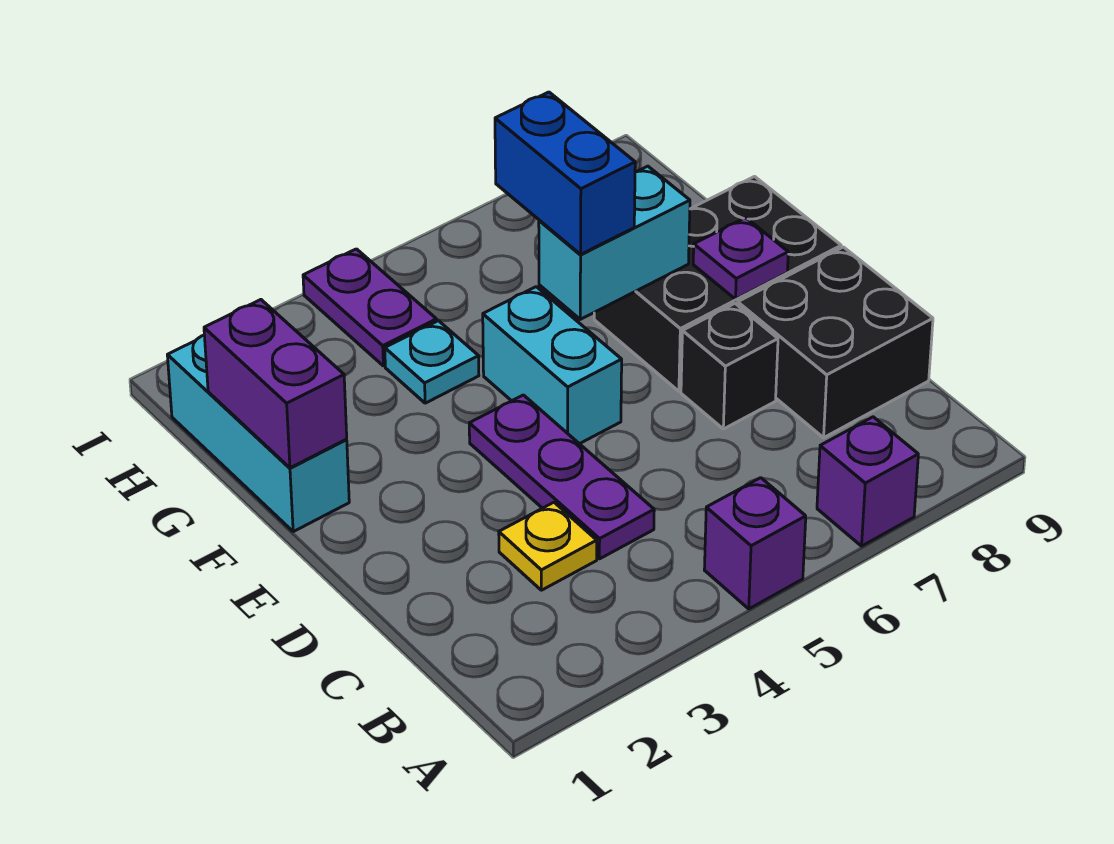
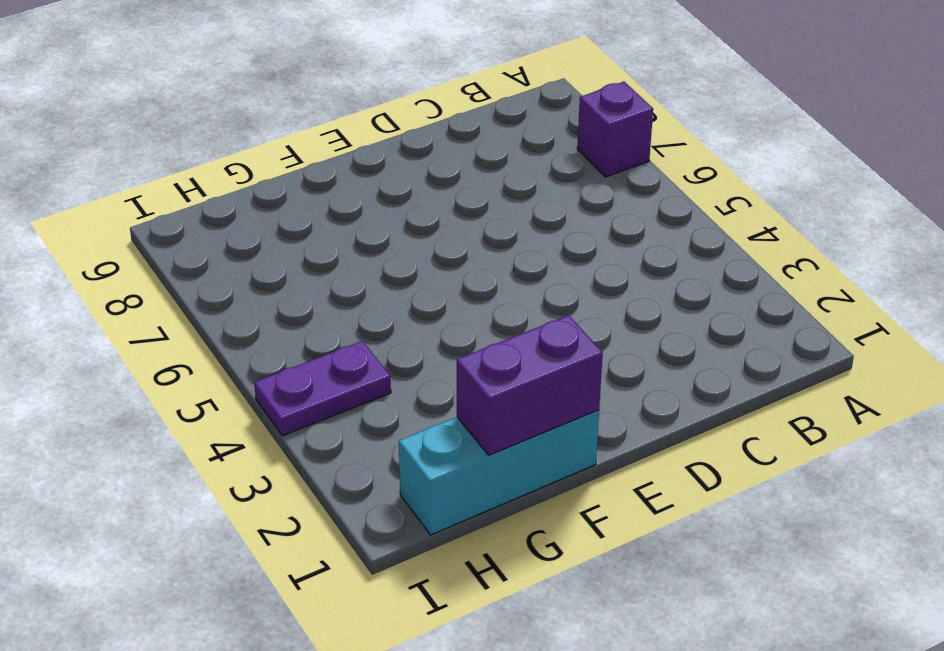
none -> purple 1x1 brick [704,478,806,609]
none -> yellow 1x1 plate [499,502,597,590]
none -> purple 1x3 plate [469,395,654,559]

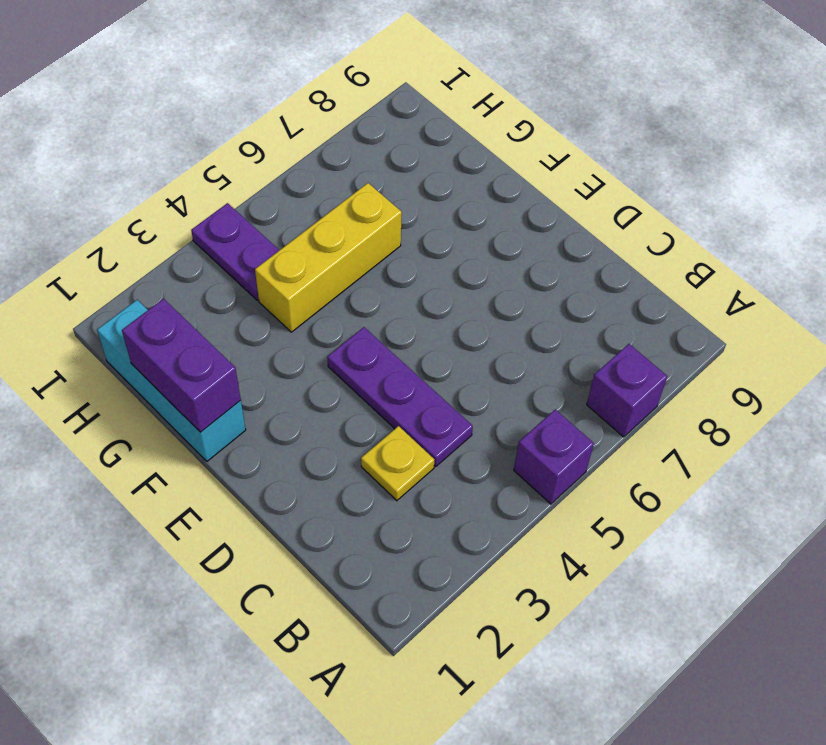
yellow 1x3 brick [255,183,402,332] -> cyan 1x1 plate [385,321,479,403]
none -> black 2x2 brick [738,247,933,438]
none -> black 1x1 brick [681,304,778,429]
none -> cyan 1x2 brick [483,287,622,444]

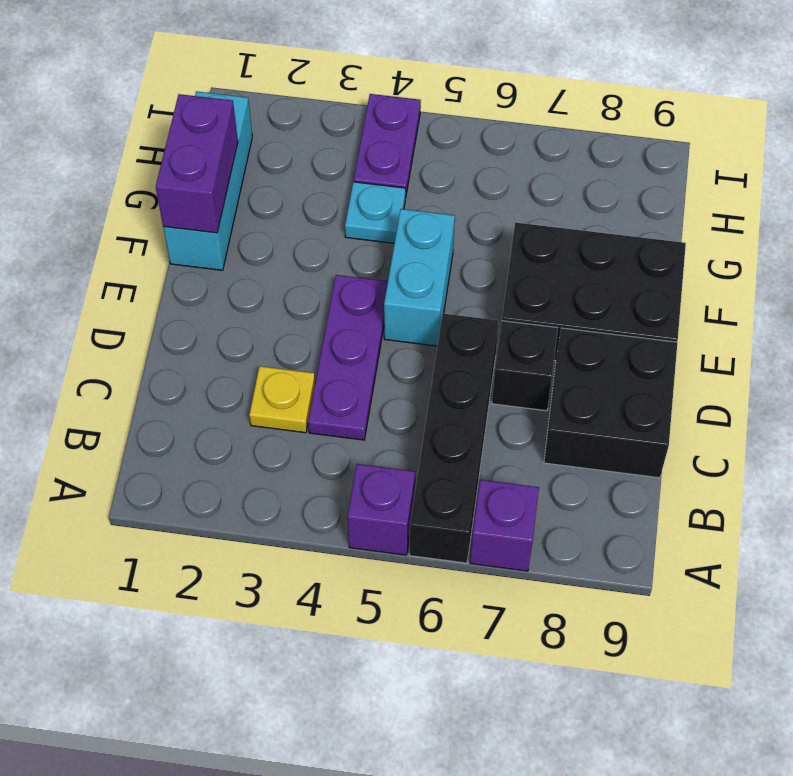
black 1x4 brick [409,314,499,563] -> none
none -> purple 1x1 plate [693,218,788,299]
none -> cyan 1x2 brick [539,166,690,319]
none -> blue 1x2 brick [495,92,635,254]

